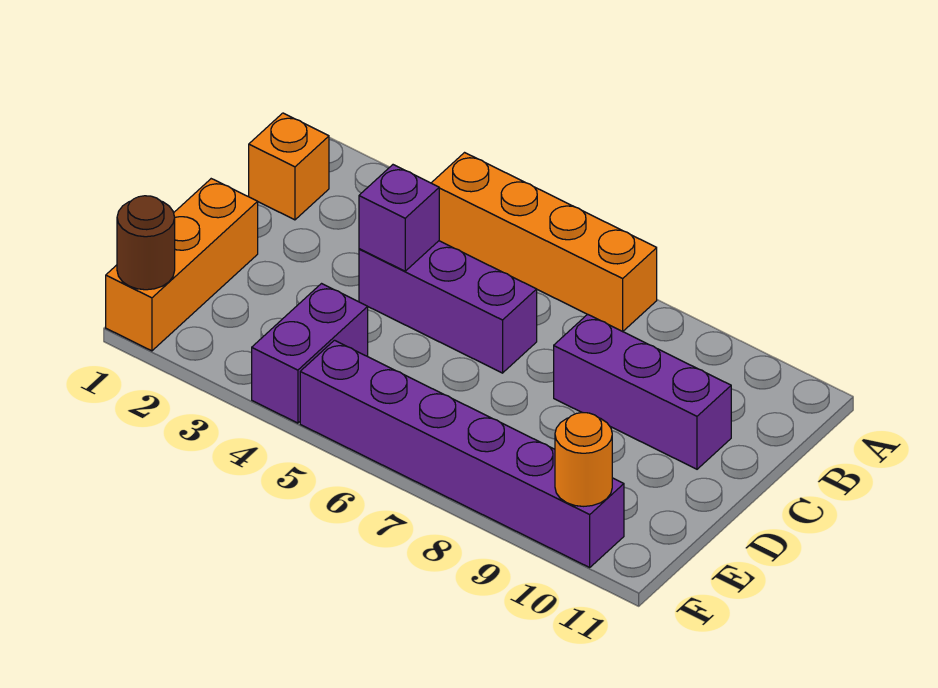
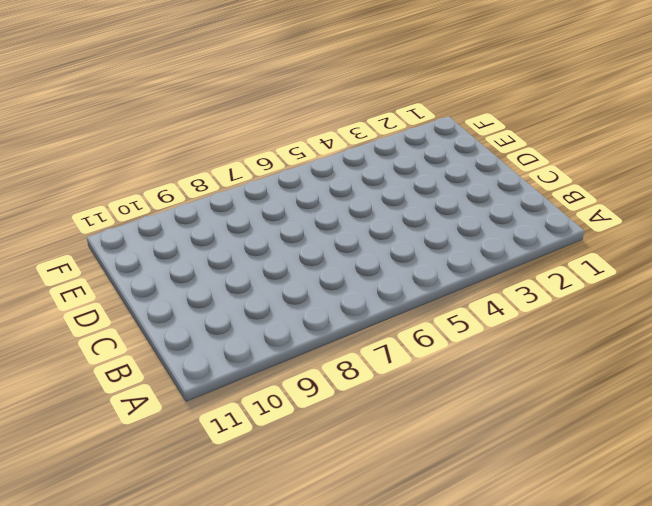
none -> orange 1x4 brick [432,153,657,331]
none -> orange 1x1 brick [249,113,329,220]

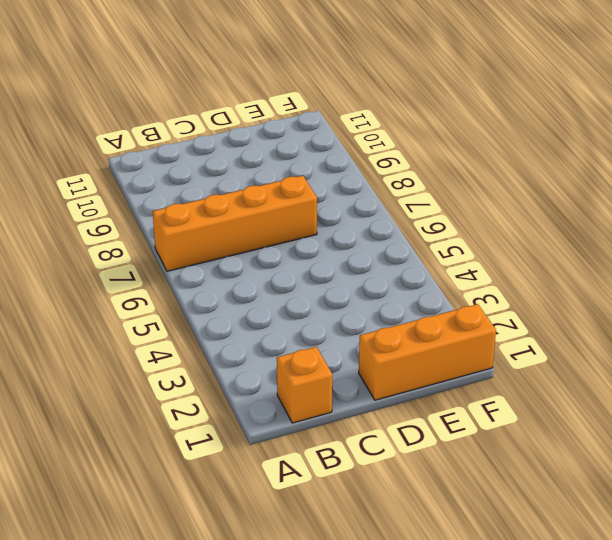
orange 1x4 brick [153,176,317,271] -> orange 1x4 brick turned to [432,153,657,331]
none -> purple 1x3 brick [359,241,537,373]
none -> purple 1x3 brick [554,314,731,469]

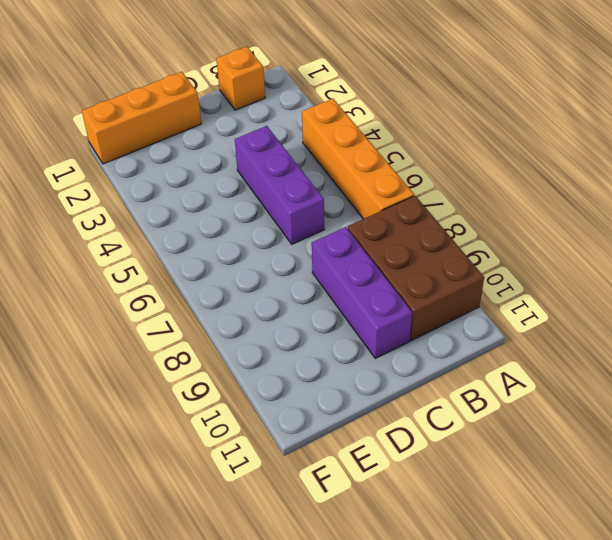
brown 2x3 brick [348,196,484,341] -> none
none -> purple 1x2 brick [252,284,368,423]
none -> purple 1x6 brick [300,340,624,567]

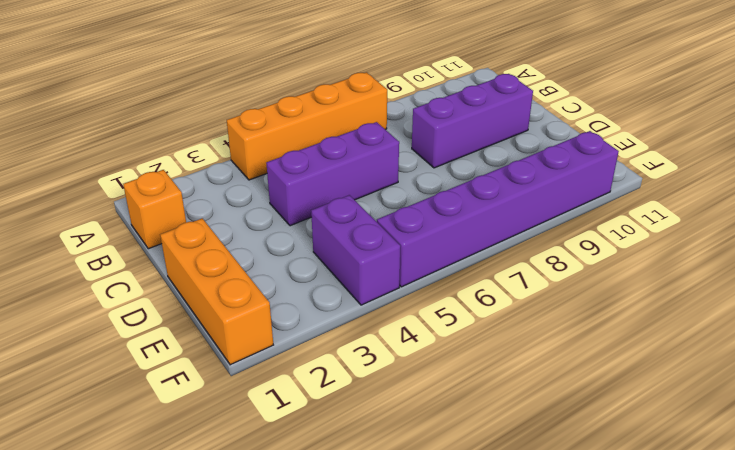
none -> purple 1x1 brick [359,165,439,271]
none -> brown 1x1 round brick [117,196,175,290]

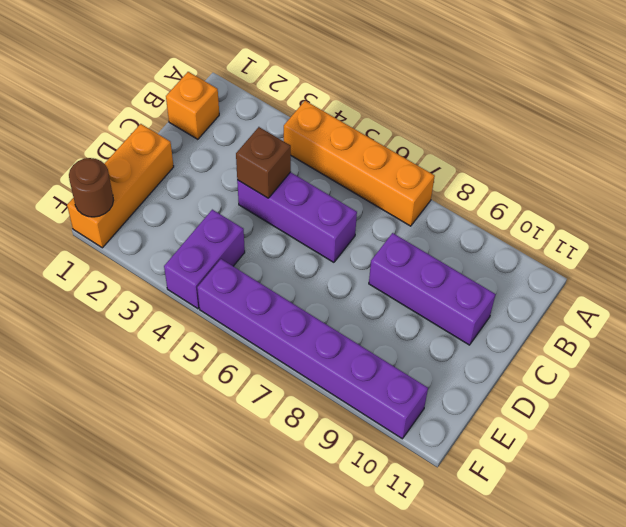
brown 1x1 brick [236,127,291,198] -> purple 1x1 brick [359,165,439,271]
none -> orange 1x1 round brick [555,413,612,506]

